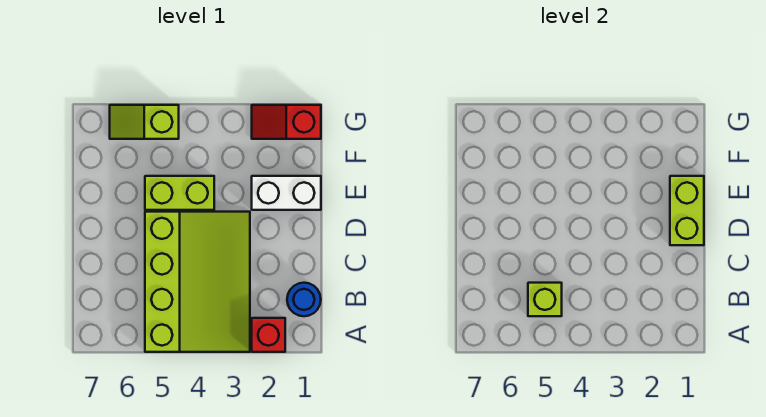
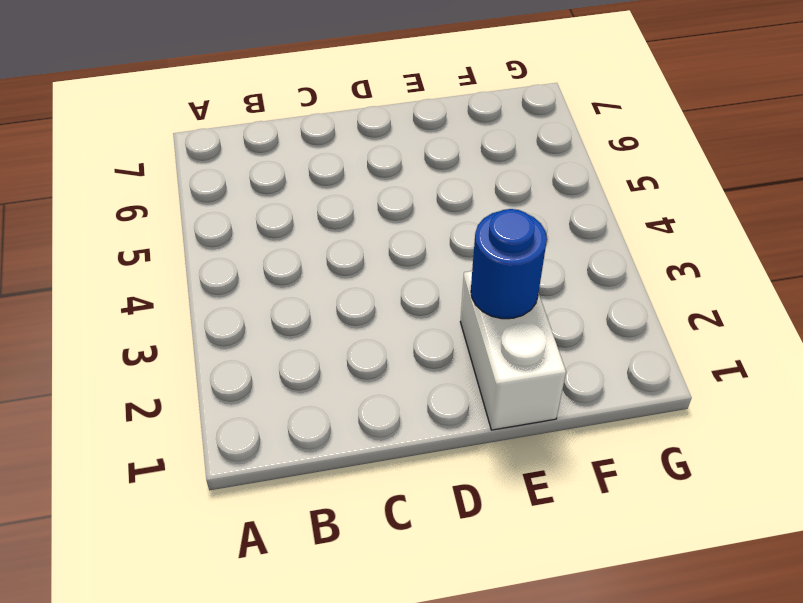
blue 1x1 round brick [471,209,547,319] -> blue 1x1 round brick moved to [287,283,321,316]
none -> red 1x1 brick [252,318,285,352]
none -> lime 3x4 slope [145,212,250,352]

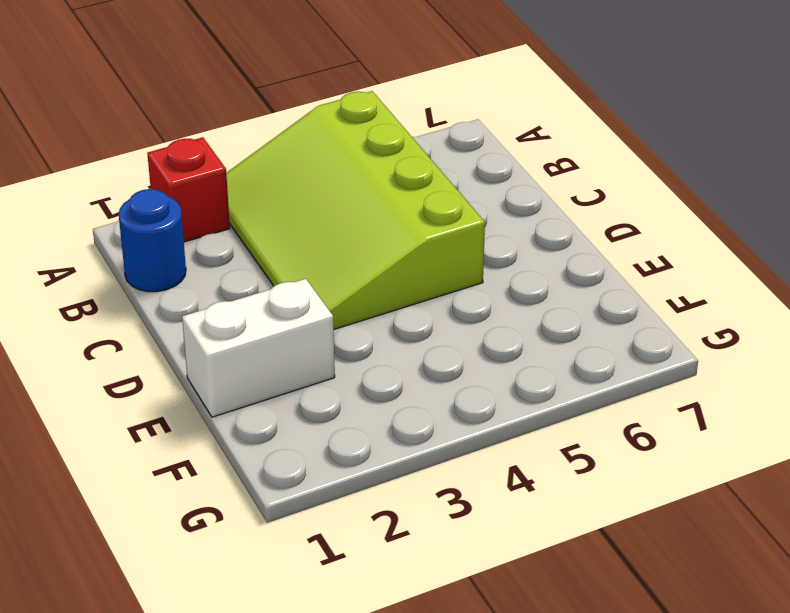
none -> lime 1x2 brick [145,176,214,210]
none -> red 1x2 slope [252,105,321,139]

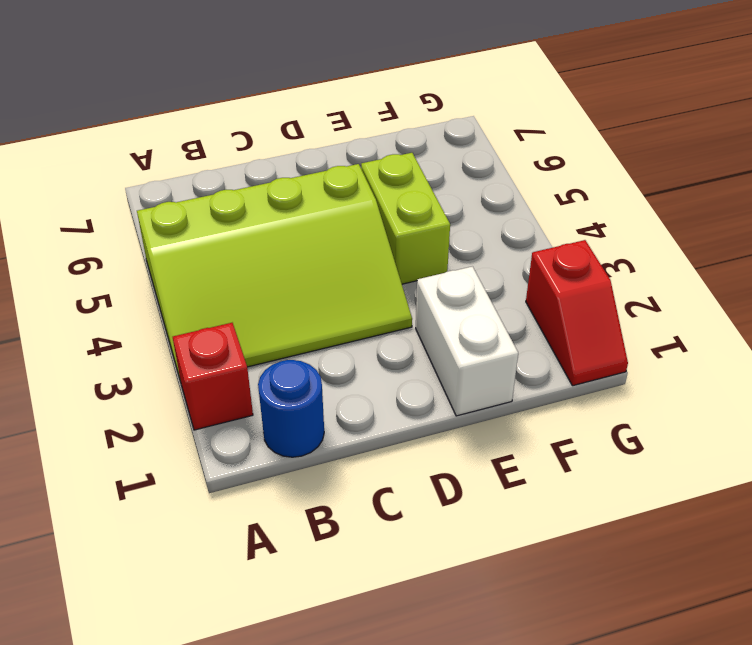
red 1x2 slope [526,240,628,386] -> red 1x2 slope turned to [252,105,321,139]
none -> lime 1x2 slope [110,105,179,139]
none -> lime 1x1 brick [528,283,562,316]

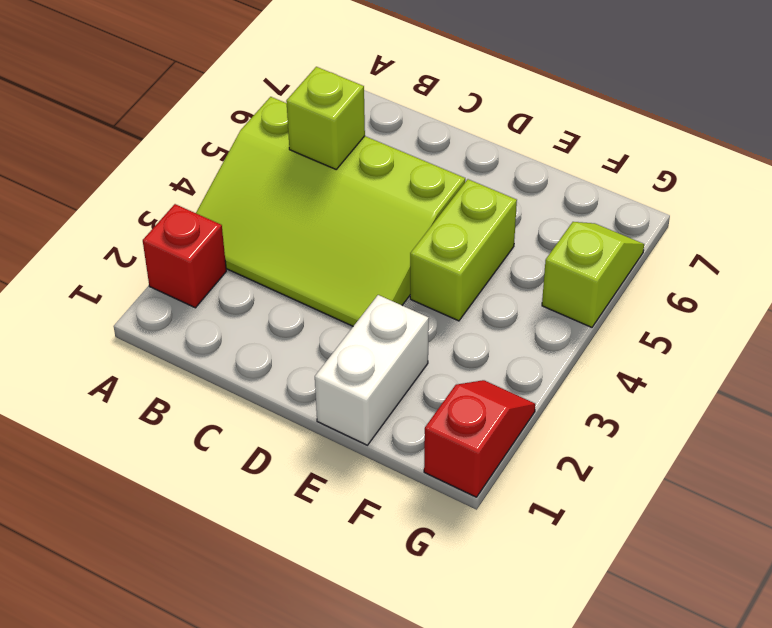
none -> blue 1x1 round brick [287,283,321,316]
none -> lime 1x2 brick [670,176,704,245]

